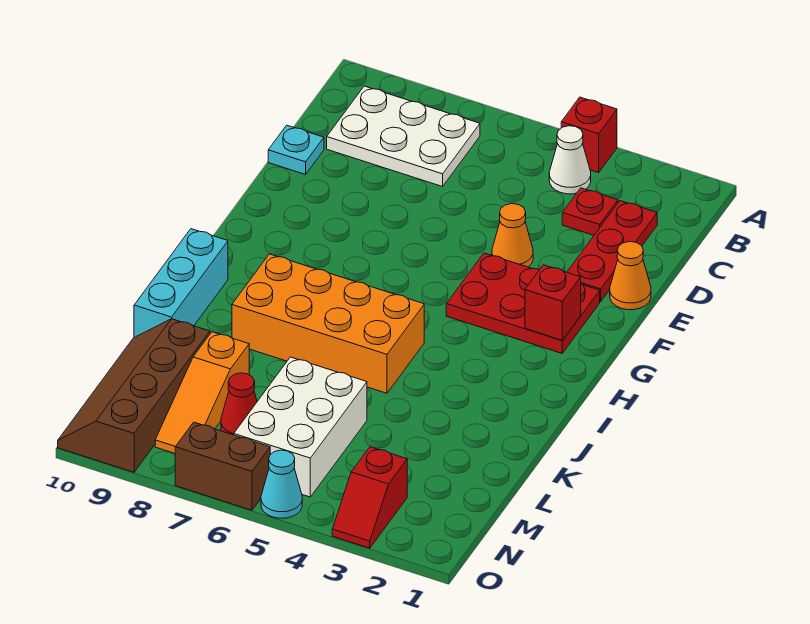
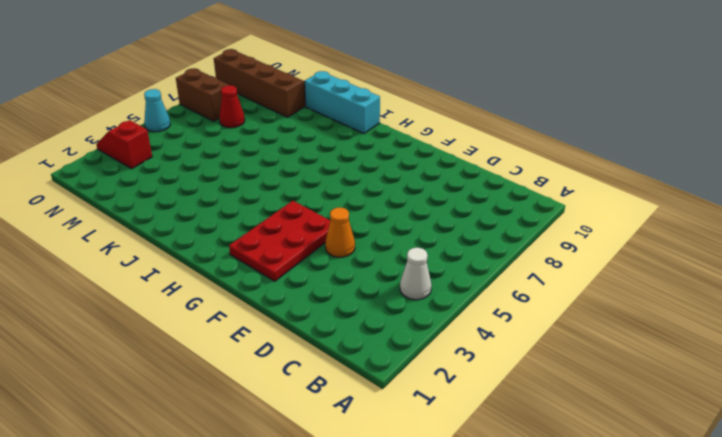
brown 1x2 brick [176,68,228,121] -> brown 1x2 brick turned to [175,422,270,510]
none -> red 1x1 brick [561,97,617,173]
none -> white 2x3 plate [327,86,480,187]
none -> red 1x3 plate [567,201,657,302]

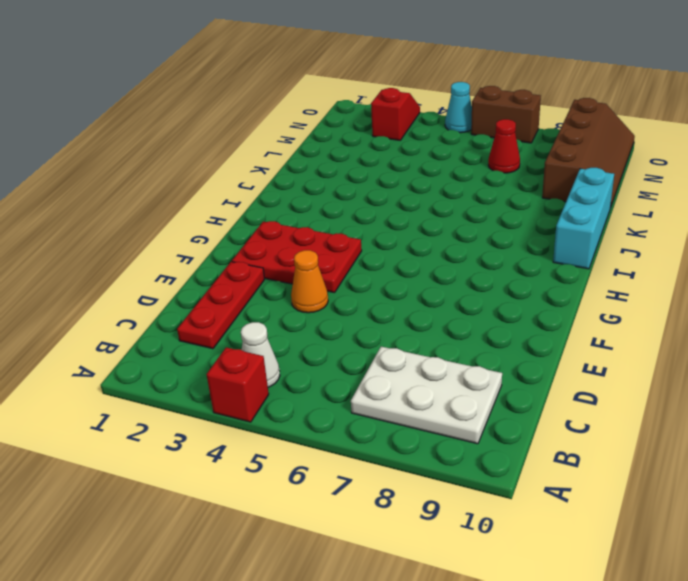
none -> red 1x1 plate [562,188,618,235]
none -> cyan 1x1 plate [268,125,324,175]
none -> orange 1x1 cone [610,242,651,310]

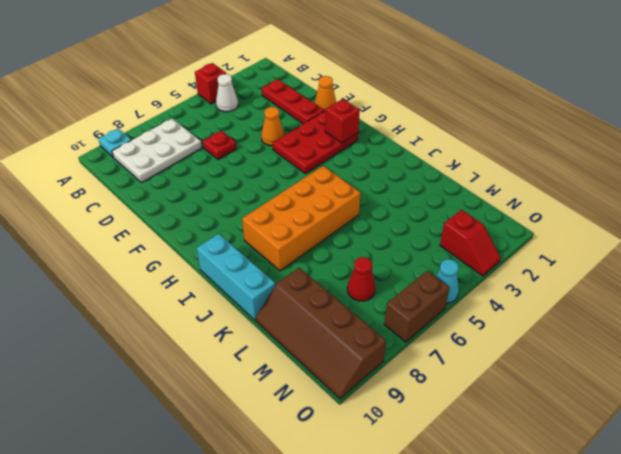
cyan 1x1 plate [98,129,131,157] -> cyan 1x1 plate moved to [268,125,324,175]
red 1x1 plate [203,131,236,159] -> red 1x1 plate moved to [562,188,618,235]
none -> white 2x3 brick [234,357,367,497]
none -> orange 1x3 slope [155,332,249,453]

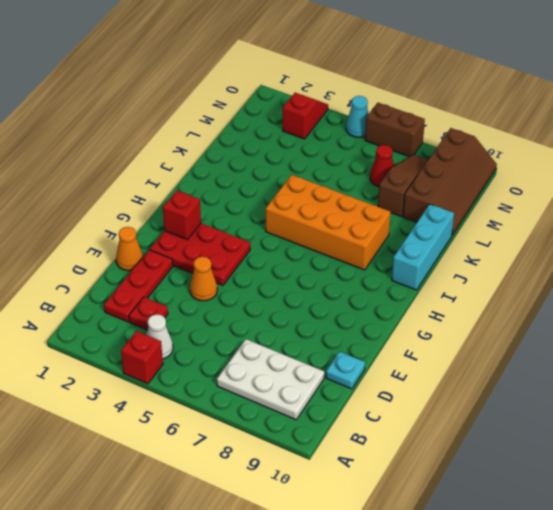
brown 1x3 slope [378,155,428,217] -> orange 1x3 slope [155,332,249,453]
none -> white 2x3 brick [234,357,367,497]

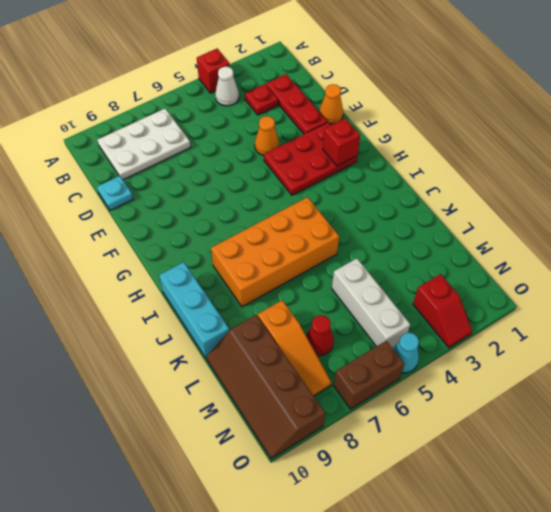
white 1x3 brick [332,258,410,348] -> white 2x3 brick [234,357,367,497]

